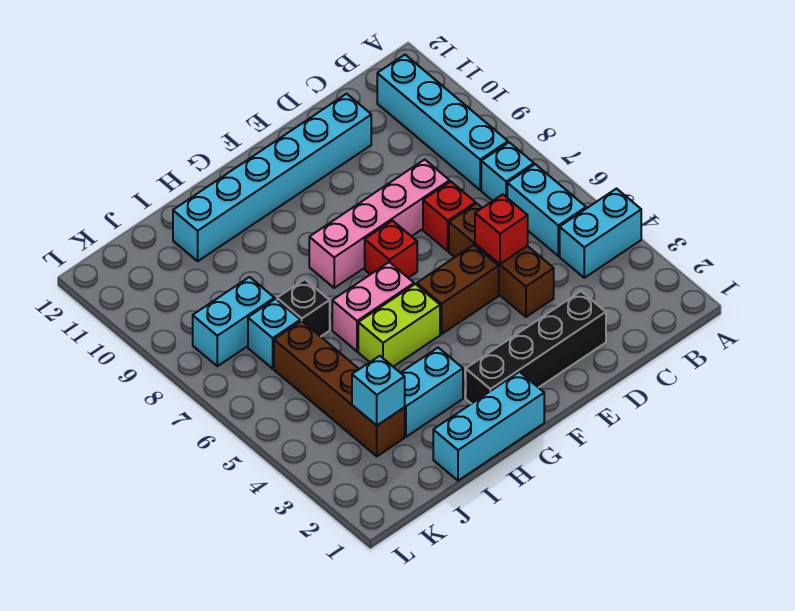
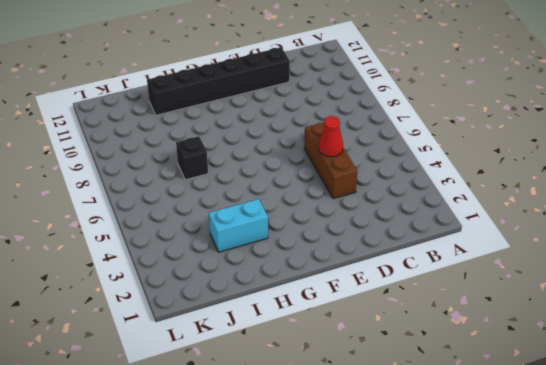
red 1x1 cone [318,116,343,157] -> red 1x1 brick [475,194,528,264]
black 1x6 brick [147,47,290,115] -> cyan 1x6 brick [173,94,371,261]
none -> cyan 1x2 brick [560,189,641,278]
none -> cyan 1x2 brick [507,164,586,256]
none -> cyan 1x1 brick [481,142,534,201]

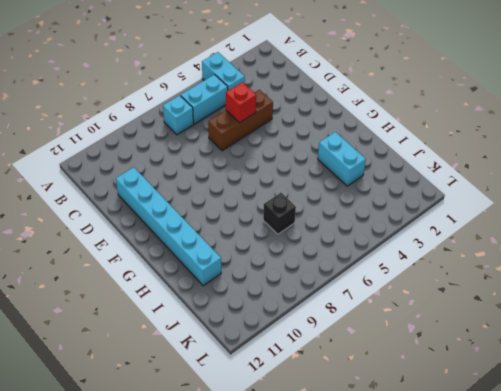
none -> cyan 1x4 brick [377,55,508,190]
none -> black 1x4 brick [466,291,606,404]
none -> red 1x1 brick [423,182,476,251]

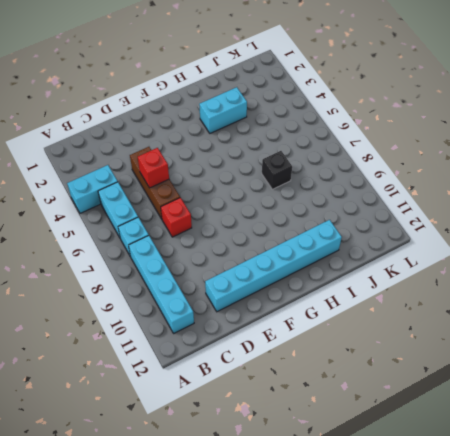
none -> black 1x4 brick [466,291,606,404]
none -> pink 1x4 brick [309,160,450,288]
none -> brown 1x2 brick [417,245,499,334]

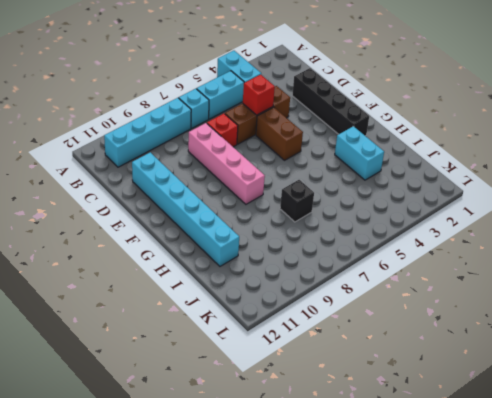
none -> red 1x1 brick [365,221,417,278]
none -> cyan 1x3 brick [433,372,544,481]
none -> lime 1x2 brick [358,284,440,367]

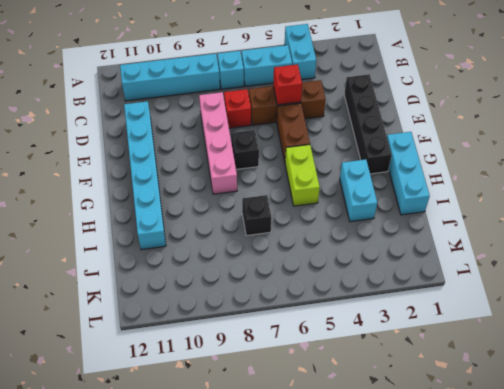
black 1x1 brick [231,130,259,169] -> red 1x1 brick [365,221,417,278]
none -> pink 1x2 brick [332,262,414,351]
none -> brown 1x4 brick [274,321,405,456]
none -> cyan 1x1 brick [248,299,300,369]

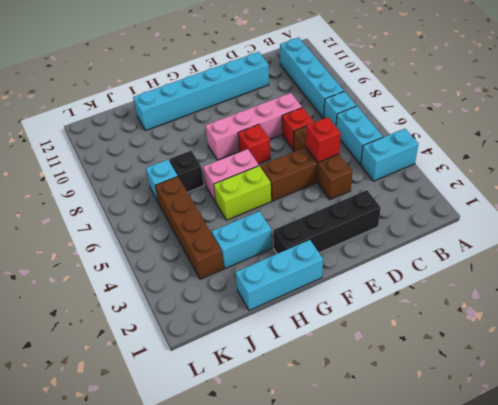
none -> cyan 1x2 brick [193,277,274,366]
none -> cyan 1x1 brick [352,356,405,425]

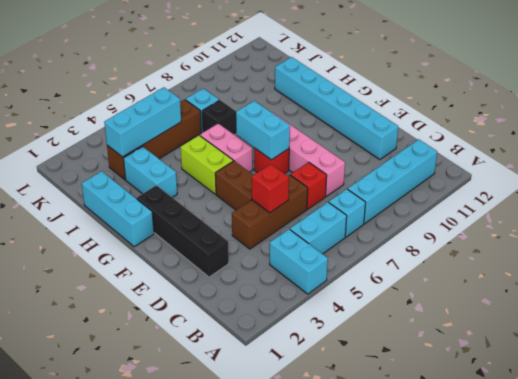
cyan 1x2 brick [236,101,290,160] -> cyan 1x2 brick moved to [193,277,274,366]
cyan 1x3 brick [104,87,181,157] -> cyan 1x1 brick [352,356,405,425]

